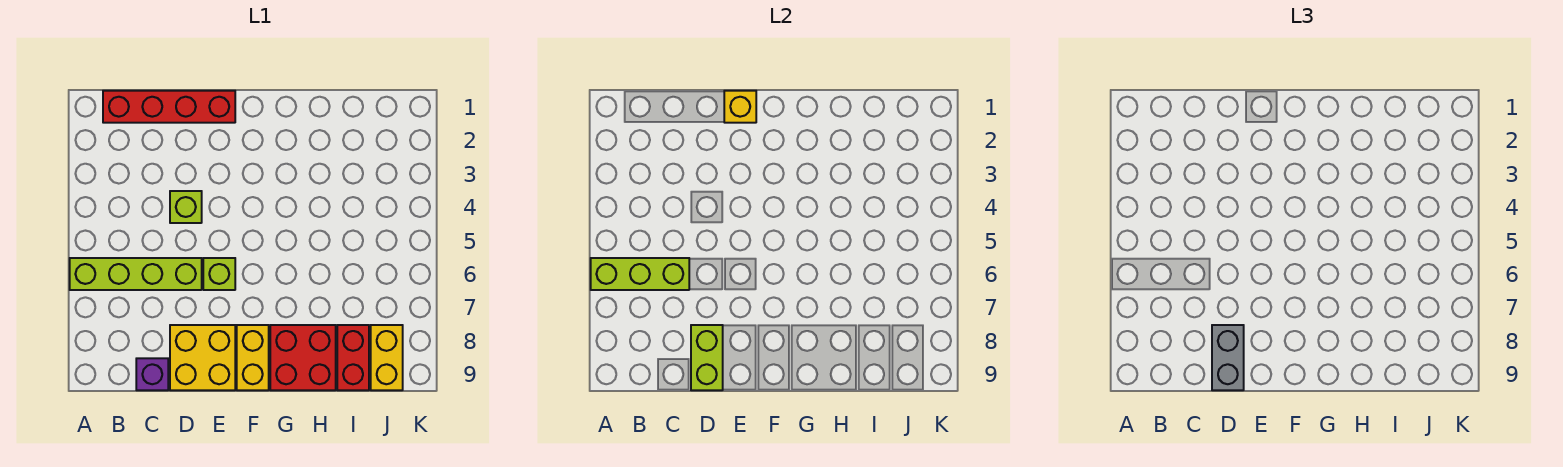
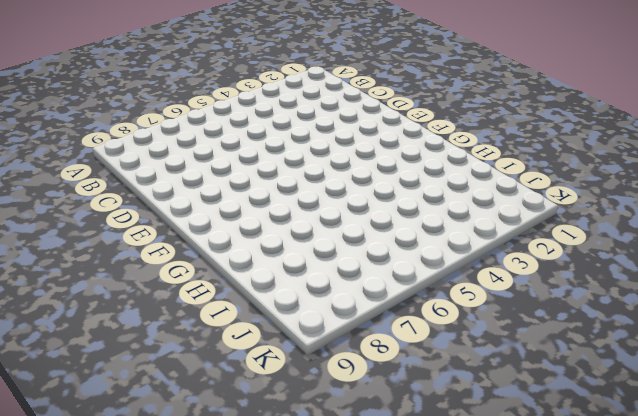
none -> lime 1x4 brick [70,258,202,290]
none -> red 1x4 brick [103,91,235,123]
none -> purple 1x1 brick [136,358,168,390]

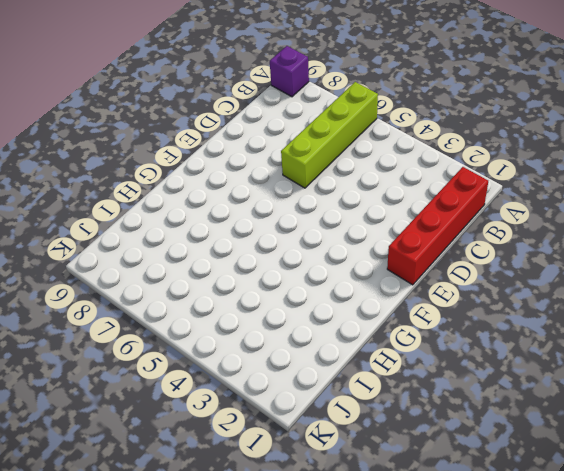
purple 1x1 brick [270,46,309,97] -> purple 1x1 brick moved to [136,358,168,390]
none -> lime 1x1 brick [170,191,202,223]
none -> yellow 2x2 brick [170,325,235,390]
none -> lime 1x1 brick [203,258,235,290]

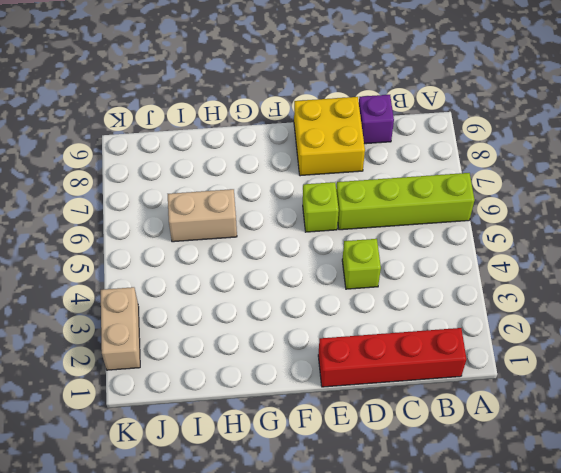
tan 1x2 brick [168,189,237,242] -> none
tan 1x2 brick [101,287,140,370] -> none
none -> yellow 1x2 brick [237,325,269,390]
none -> red 2x2 brick [270,325,336,390]
none -> red 1x2 brick [337,325,369,390]

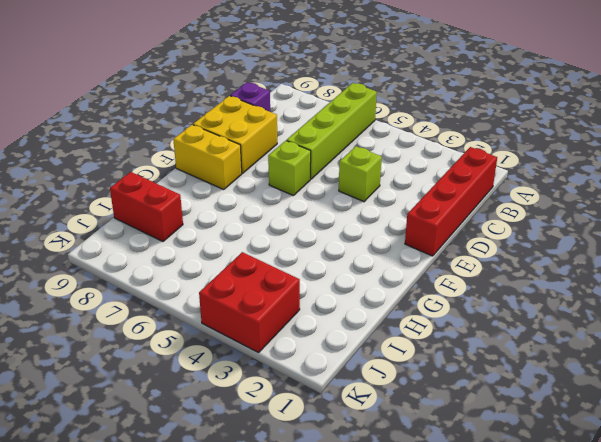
red 2x2 brick [199,252,300,352] -> red 2x2 brick moved to [270,325,336,390]
none -> yellow 1x2 brick [371,325,403,390]
none -> lime 1x3 brick [591,258,689,290]
none -> lime 1x2 brick [691,325,723,390]

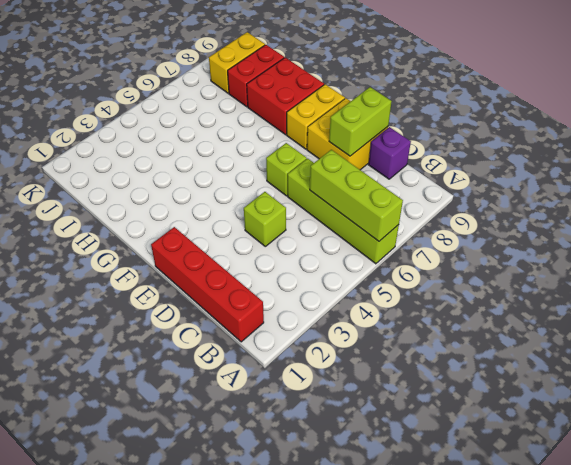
none -> yellow 1x1 brick [724,91,756,123]
none -> grey 1x2 brick [1212,325,1244,390]

